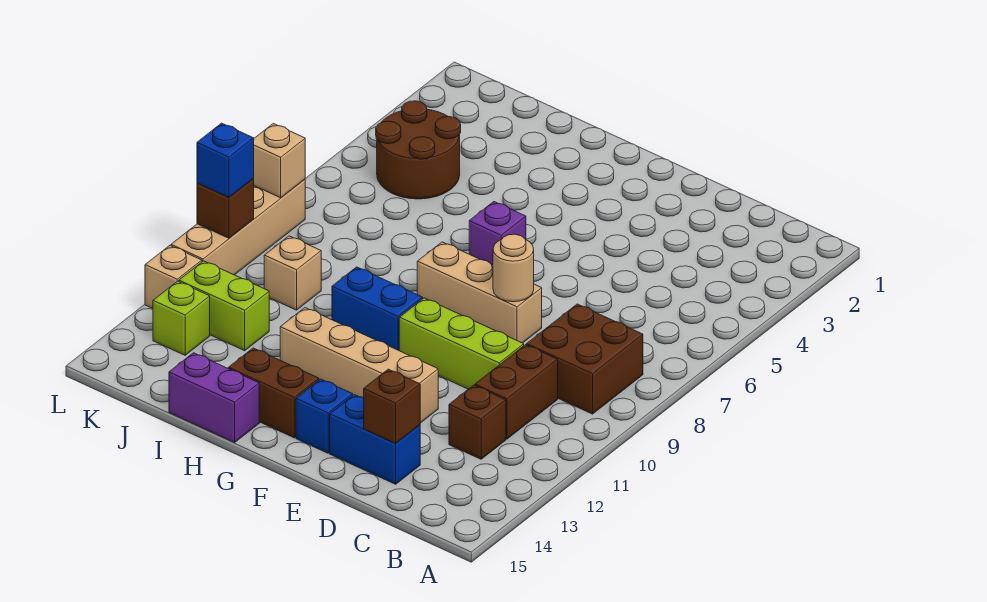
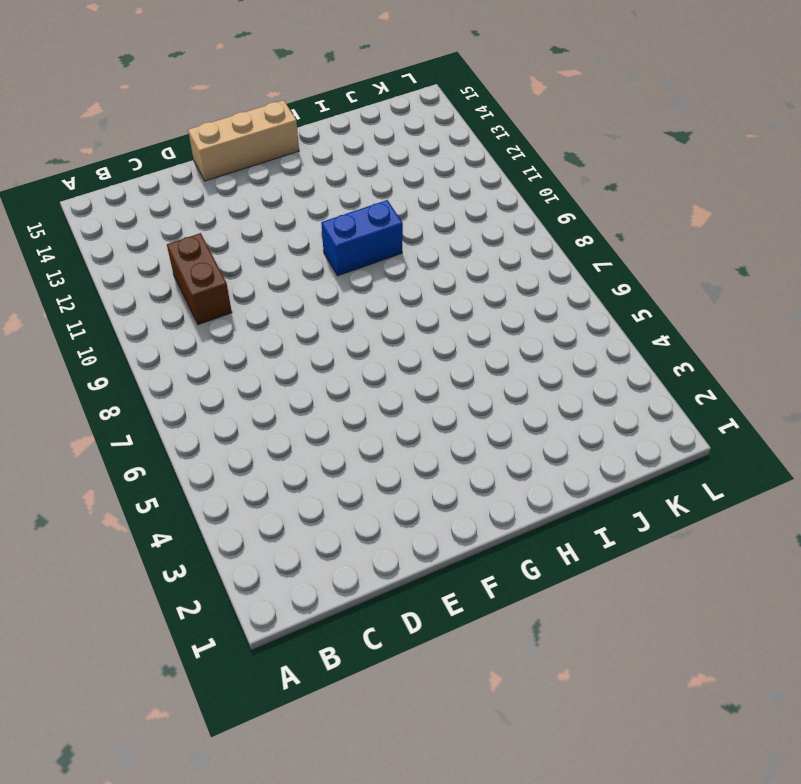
tan 1x3 brick [188,100,299,181] -> tan 1x3 brick moved to [417,242,542,343]
none -> brown 2x2 brick [527,304,643,414]
none -> brown 1x1 brick [449,385,506,459]
none -> lime 1x3 brick [399,298,524,389]

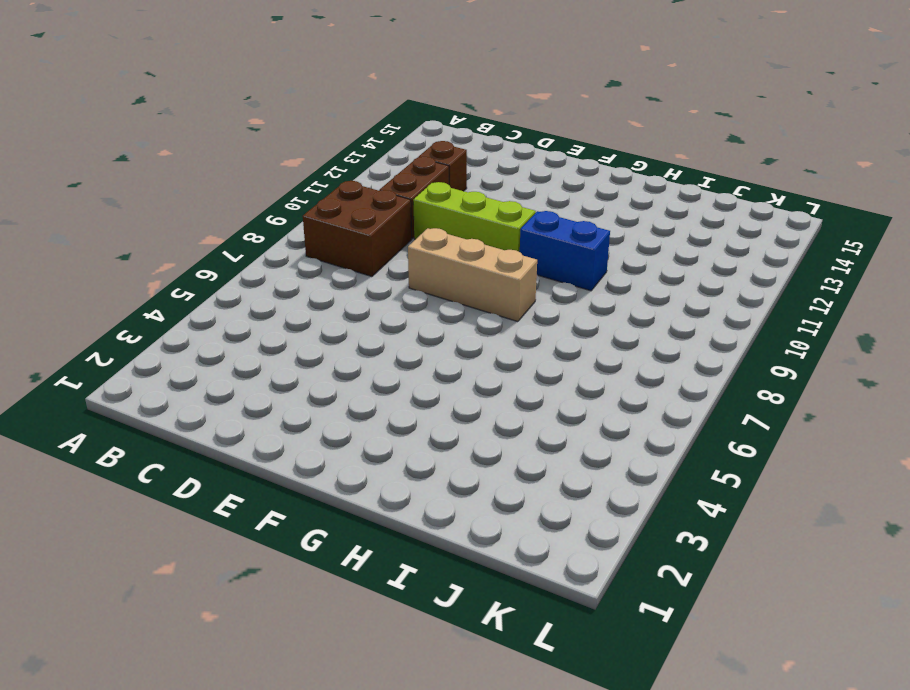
none -> blue 1x2 brick [330,395,420,484]
none -> tan 1x4 brick [280,308,438,423]
none -> blue 1x1 brick [296,379,353,453]

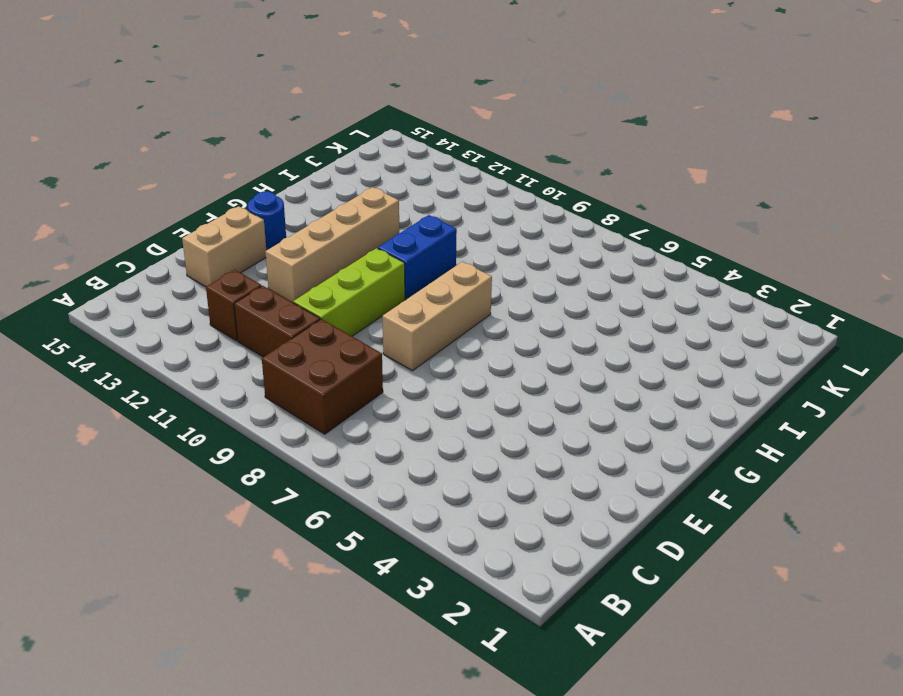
tan 1x2 brick [182,206,266,287] -> blue 1x2 brick [330,395,420,484]
blue 1x1 round brick [248,192,286,250] -> blue 1x1 brick [296,379,353,453]
none -> purple 1x1 brick [469,202,526,265]
none -> brown 1x2 brick [228,348,319,438]
none -> purple 1x2 brick [169,353,259,442]

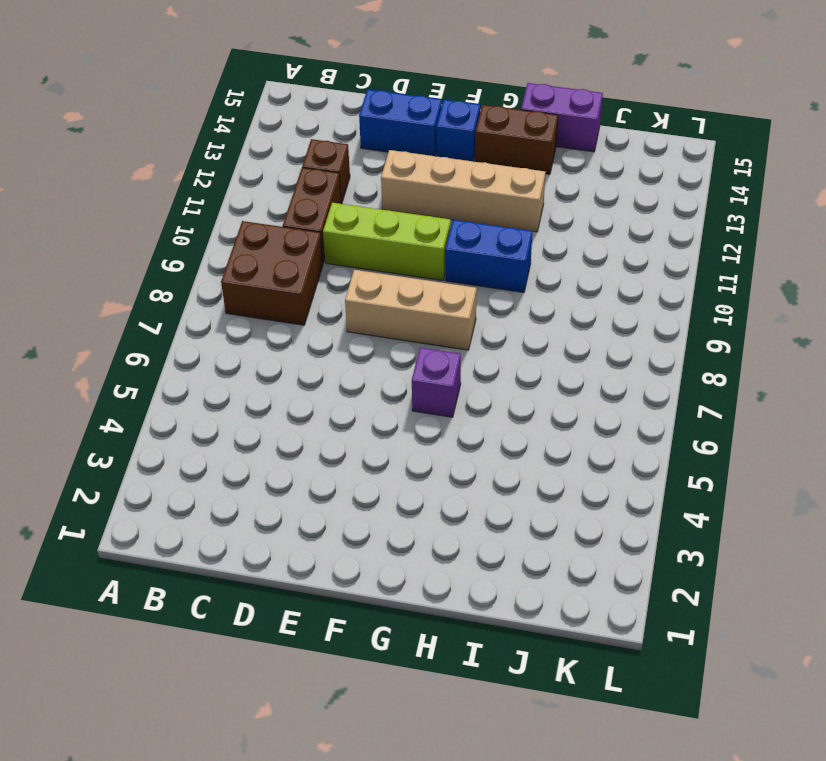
none -> brown 2x2 round brick [376,101,461,199]
none -> tan 1x1 brick [264,236,321,310]
none -> lime 1x2 brick [179,261,269,351]

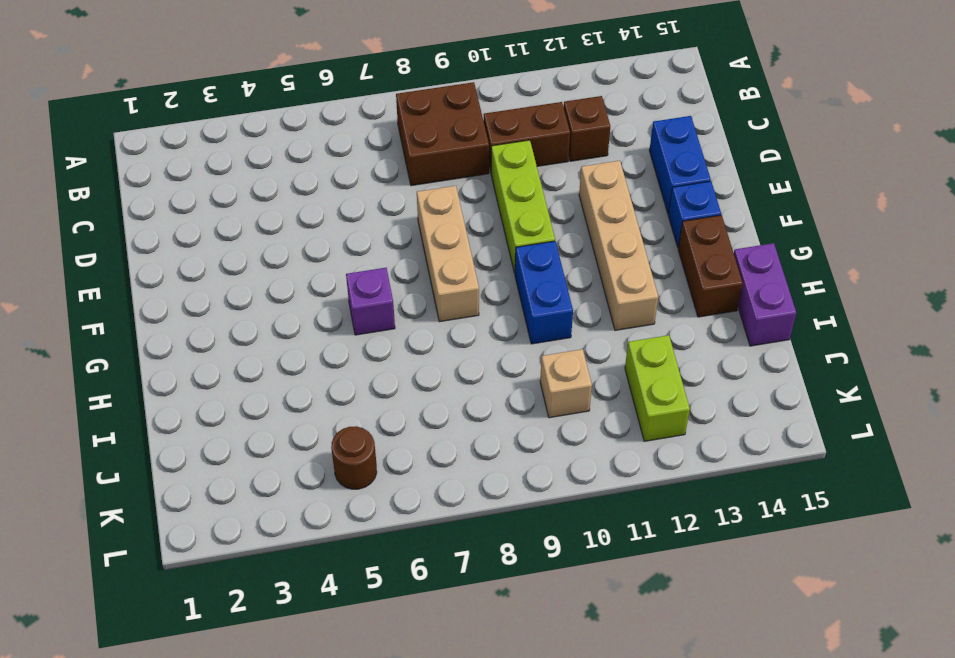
brown 1x1 round brick [331,426,377,489] -> brown 2x2 round brick [376,101,461,199]
none -> lime 1x1 brick [153,281,210,355]
none -> tan 1x4 brick [171,179,305,275]
none -> tan 1x1 brick [145,246,202,308]

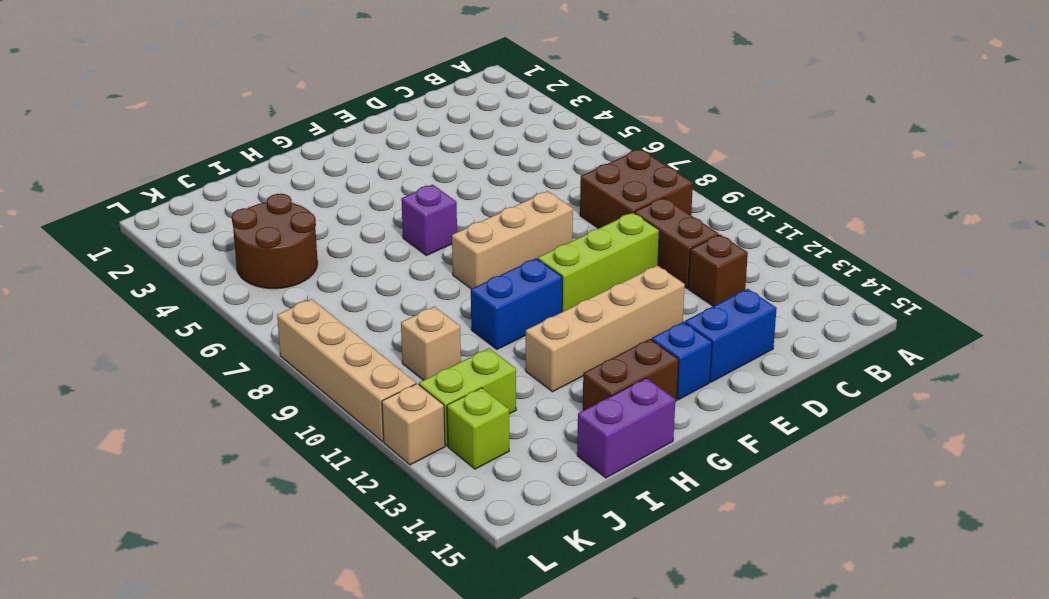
none -> brown 1x1 brick [364,369,420,443]
none -> tan 1x1 round brick [493,234,534,302]
none -> tan 1x1 brick [253,124,305,198]

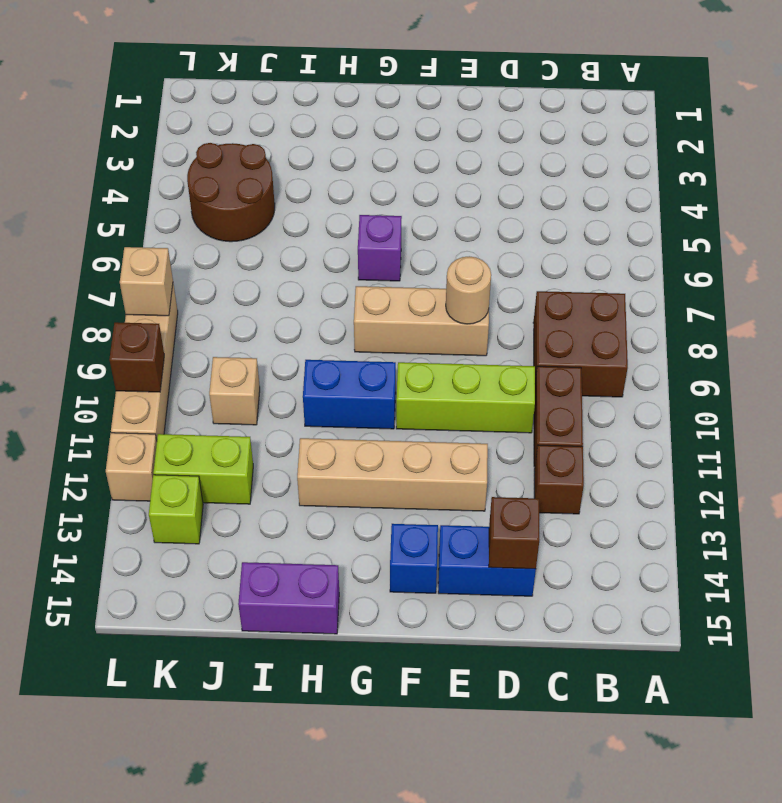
none -> brown 1x2 brick [228,348,319,438]
none -> blue 1x1 brick [197,123,254,198]

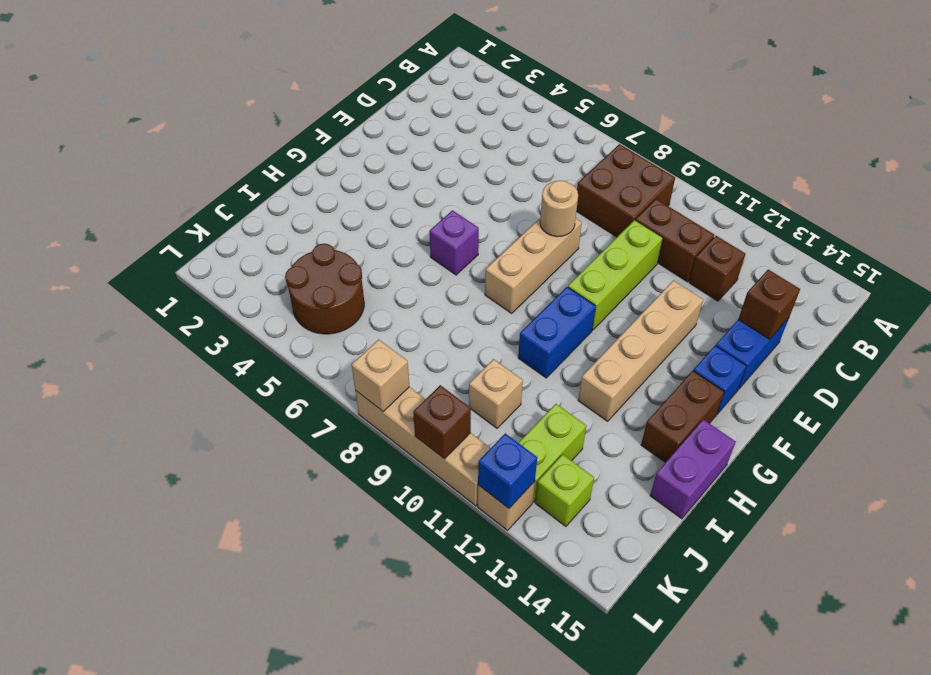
blue 1x1 brick [478,433,537,508] -> blue 1x1 brick moved to [197,123,254,198]

